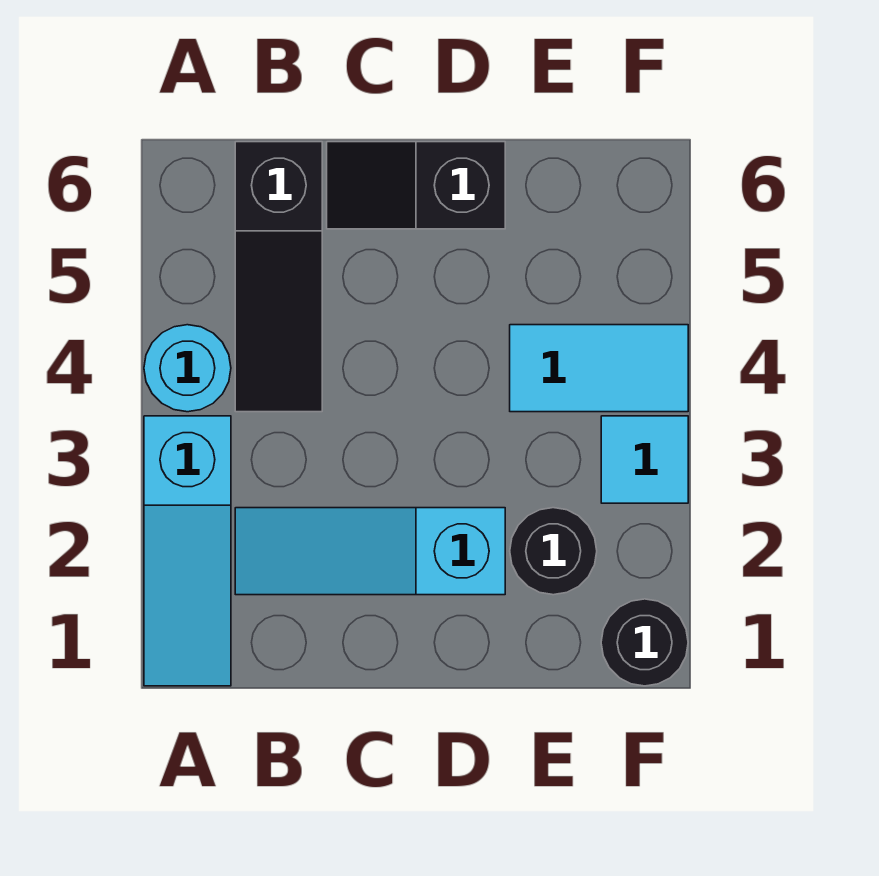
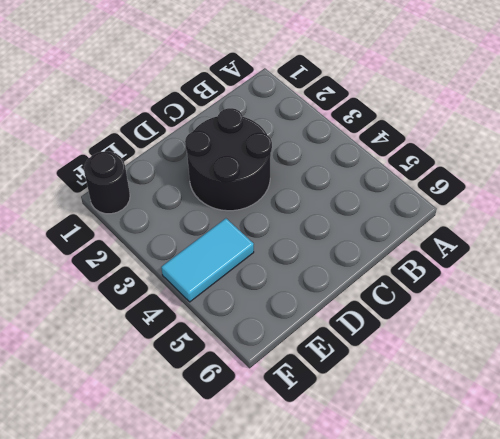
black 2x2 round brick [185,108,272,211] -> cyan 1x3 slope [235,508,505,595]
none -> cyan 1x3 slope [144,416,231,686]
none -> cyan 1x1 round brick [144,325,231,412]

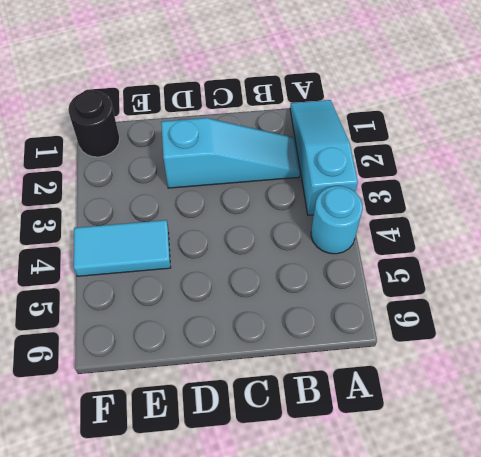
none -> black 1x3 slope [235,142,322,412]
none -> black 1x2 slope [327,142,505,229]

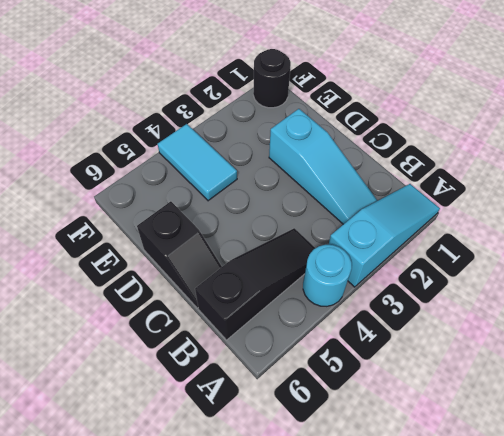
none -> black 1x1 round brick [510,508,597,595]
none -> cyan 1x1 tile [601,416,688,503]

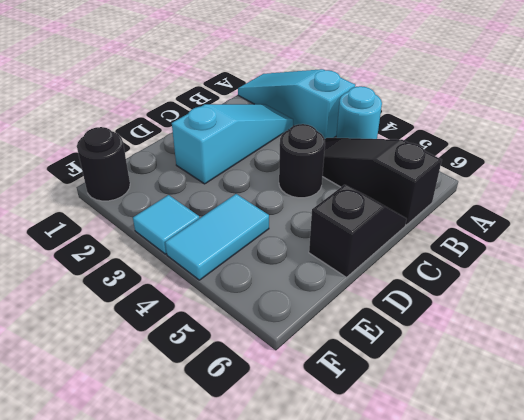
black 1x1 round brick [279,124,325,198] -> black 1x1 round brick moved to [510,508,597,595]

